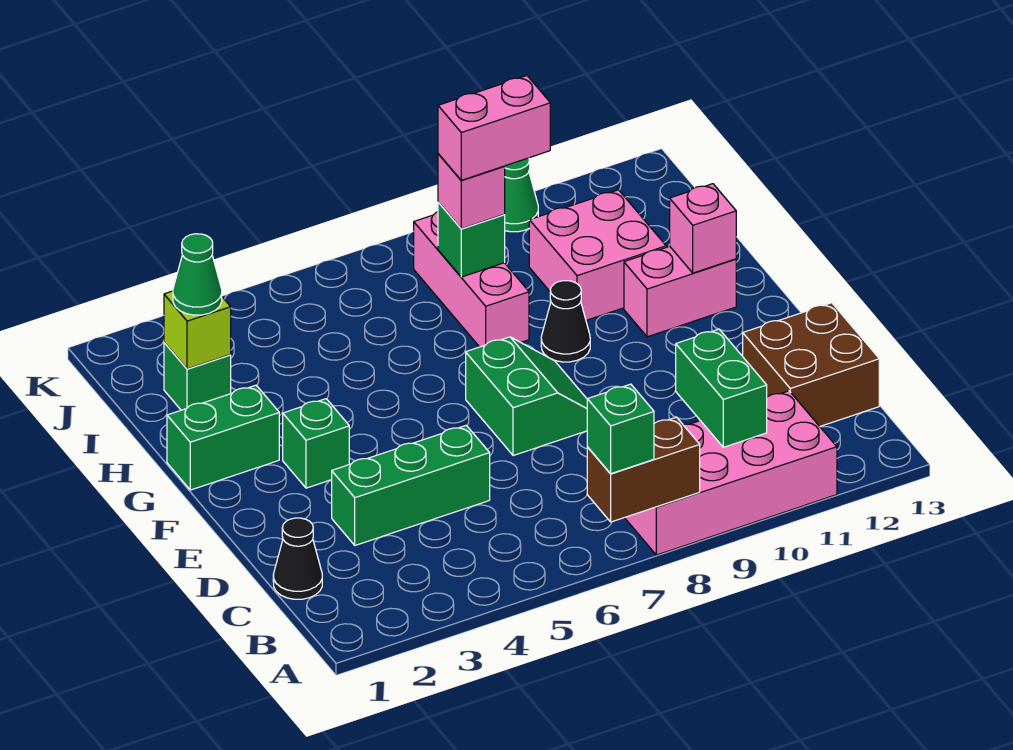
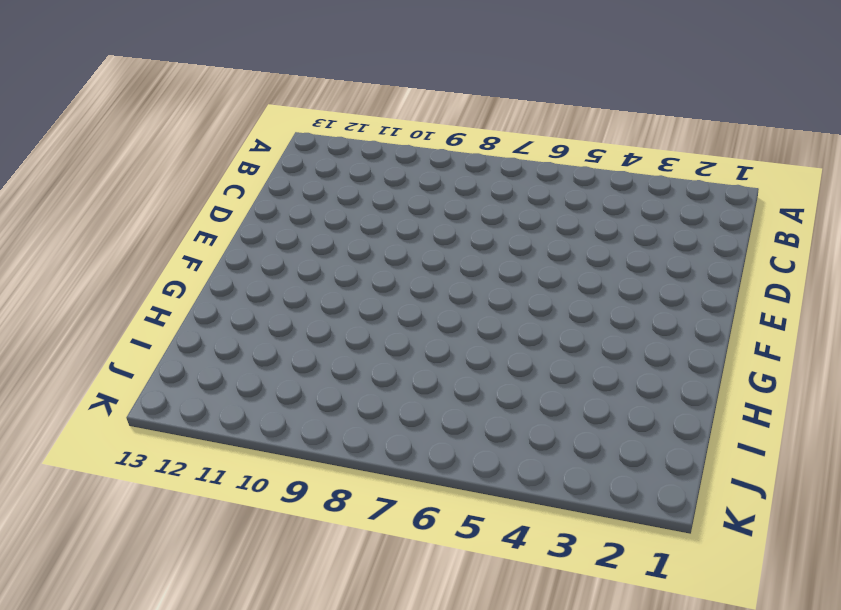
none -> pink 2x4 brick [625,391,837,555]
none -> black 1x1 cone [273,518,322,599]
none -> brown 2x2 brick [743,303,879,426]

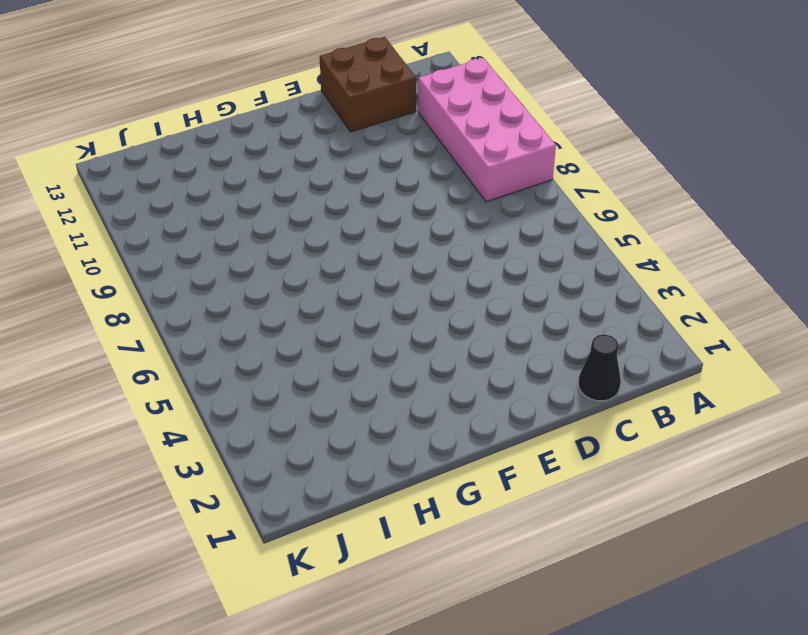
none -> green 1x3 brick [332,425,490,545]
none -> green 2x2 slope [466,337,587,456]
none -> green 1x1 brick [283,399,349,488]

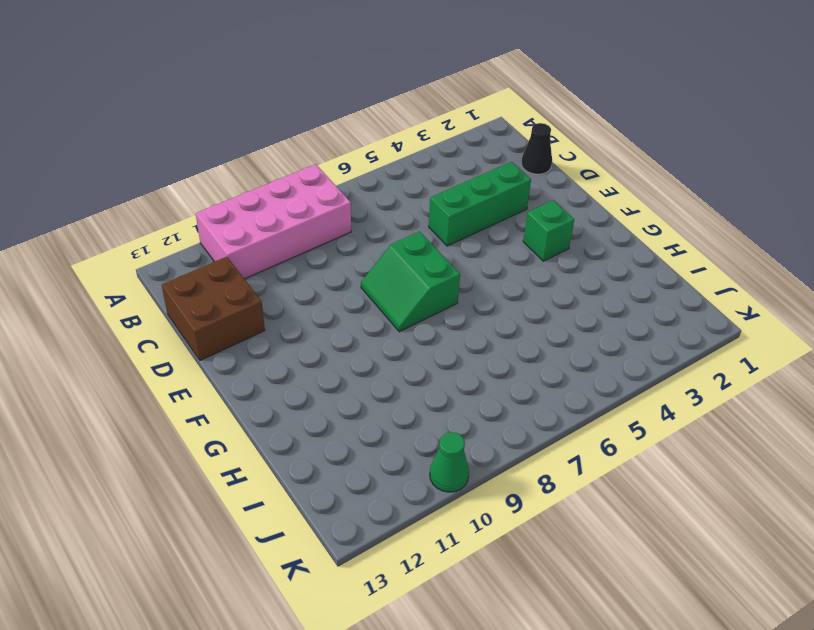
none -> green 1x2 brick [167,385,279,490]
none -> black 1x1 cone [541,281,590,362]
none -> pink 1x2 brick [624,246,736,337]

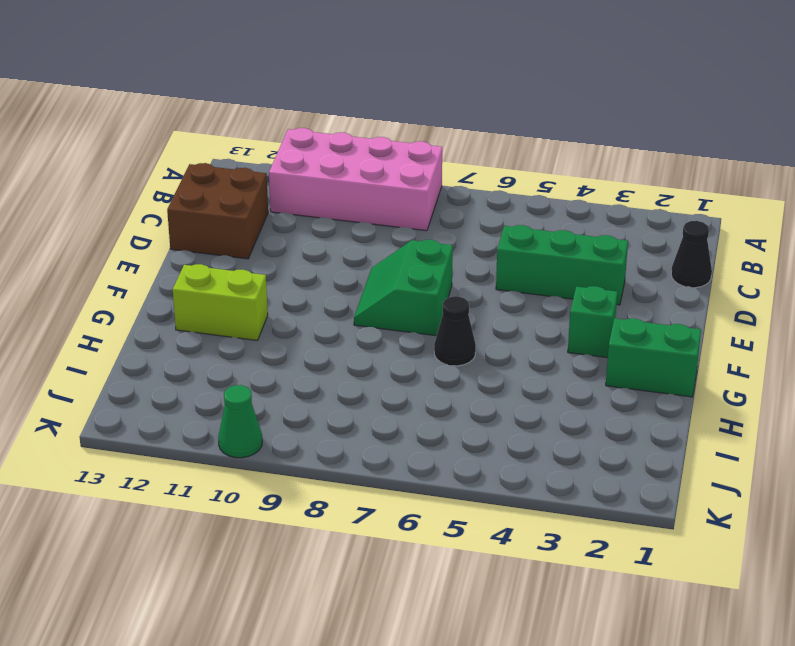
black 1x1 cone [434,296,476,366] -> black 1x1 cone moved to [541,281,590,362]
lime 1x2 brick [173,264,268,340] -> pink 1x2 brick [624,246,736,337]
none -> pink 1x3 brick [414,212,529,347]
none -> pink 2x2 brick [529,190,666,320]
none -> green 1x1 brick [164,342,231,410]

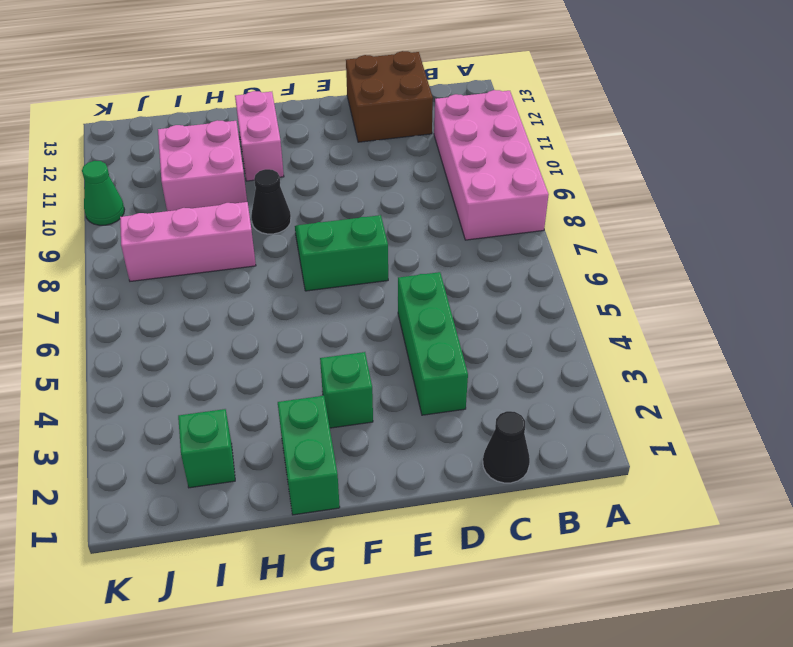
none -> brown 1x2 brick [587,417,700,522]
none -> green 1x2 brick [676,329,767,447]
none -> pink 1x1 brick [670,184,736,273]

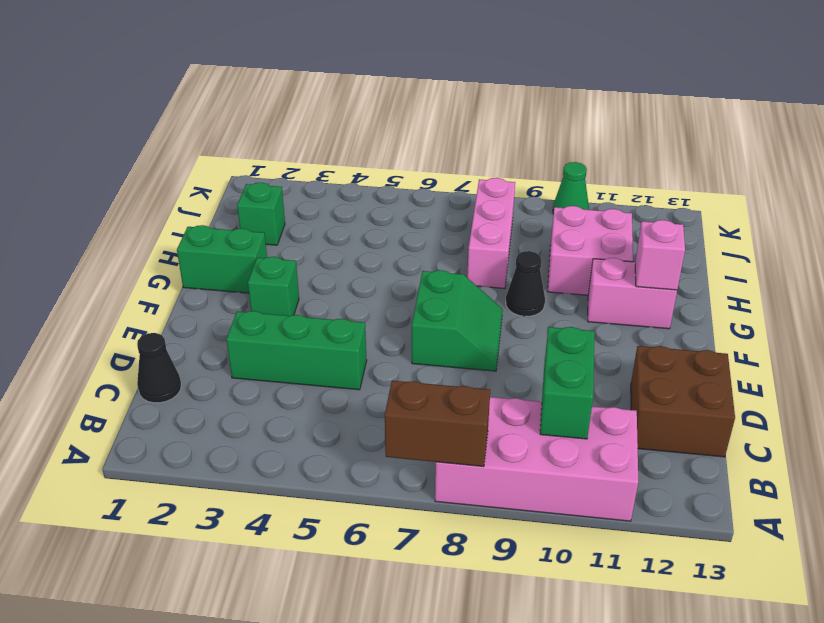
none -> lime 1x1 brick [164,291,231,369]
none -> green 1x1 brick [438,202,505,277]
none -> green 1x1 brick [587,384,654,474]

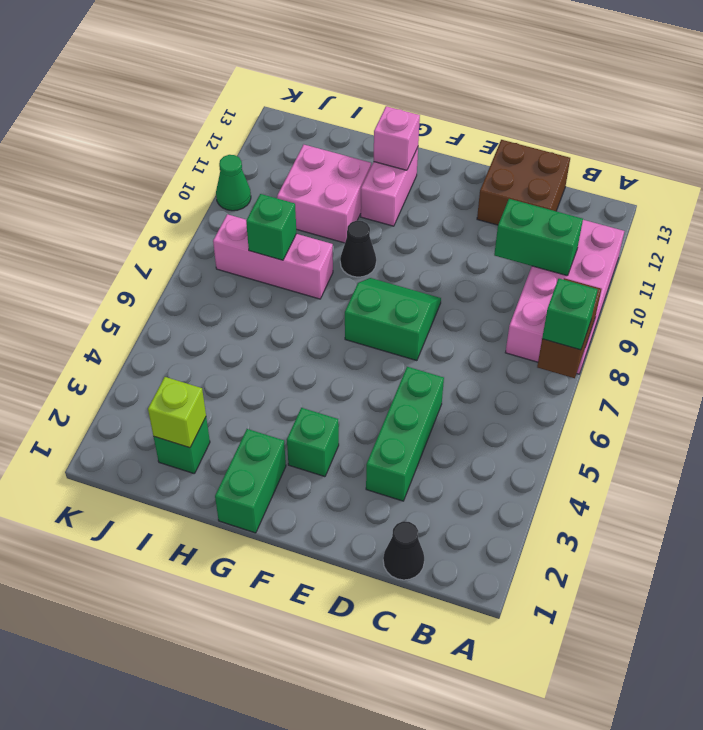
none -> green 1x1 cone [173,234,222,315]
none -> pink 1x1 brick [438,154,505,229]
none -> pink 1x2 brick [438,76,550,180]

